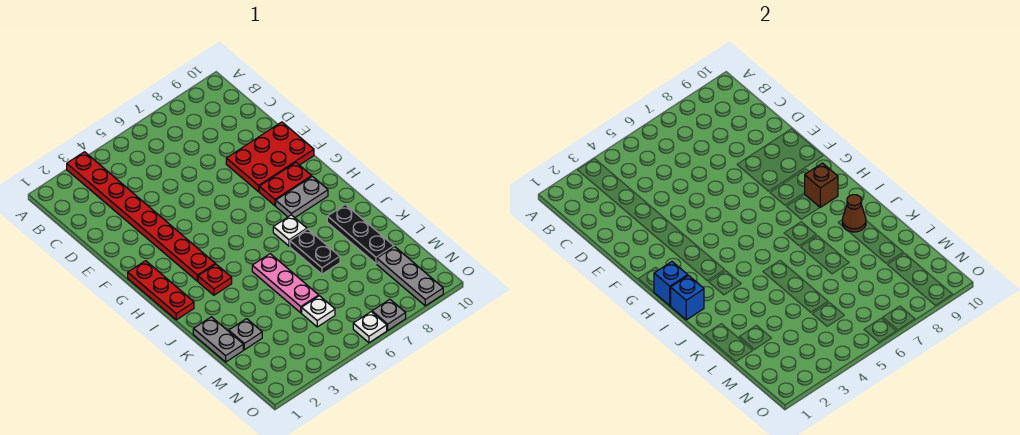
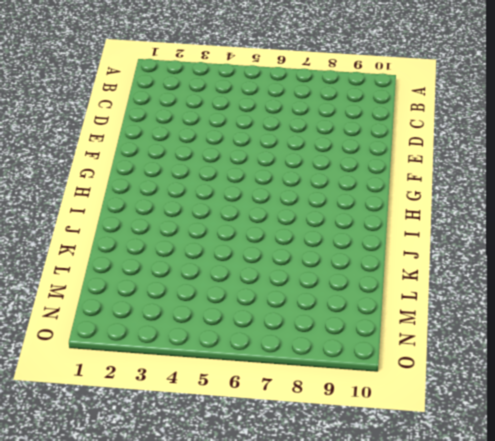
none -> red 1x8 plate [67,152,215,281]
none -> red 2x3 plate [226,122,314,192]
none -> red 1x3 plate [128,261,194,320]

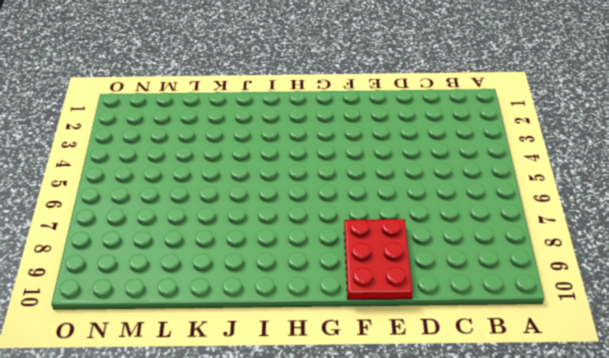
none -> red 1x8 plate [67,152,215,281]
none -> red 1x3 plate [128,261,194,320]
none -> red 1x2 plate [259,163,312,206]

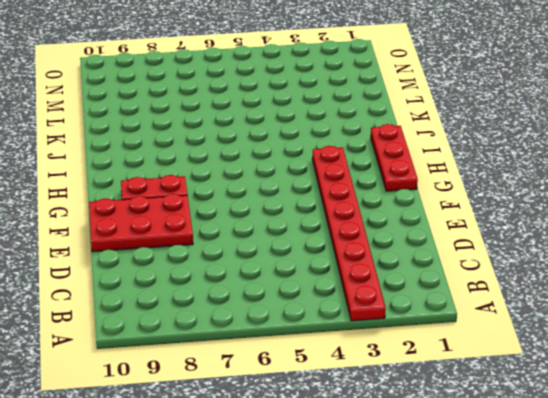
none -> grey 1x2 plate [276,176,328,218]
none -> red 1x1 plate [198,264,232,295]
none -> white 1x1 plate [273,215,307,246]

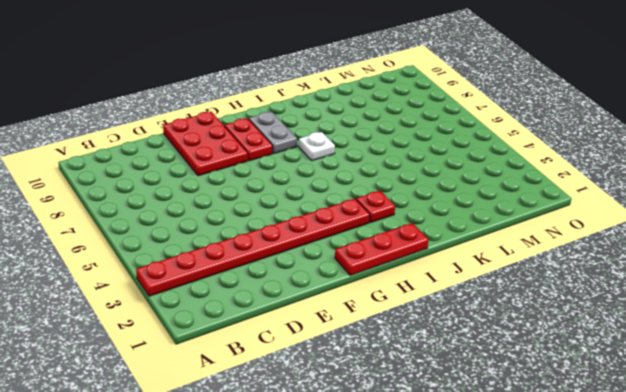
none -> pink 1x3 plate [252,254,319,313]
none -> black 1x2 plate [290,229,340,274]
none -> black 1x3 plate [327,204,394,264]

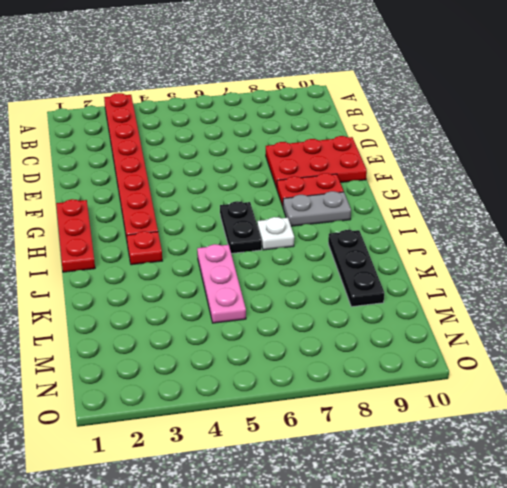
black 1x2 plate [220,201,262,253] -> black 1x2 plate moved to [290,229,340,274]
none -> grey 1x2 plate [193,317,243,362]
none -> grey 1x1 plate [229,319,262,350]
none -> white 1x1 plate [302,296,335,327]

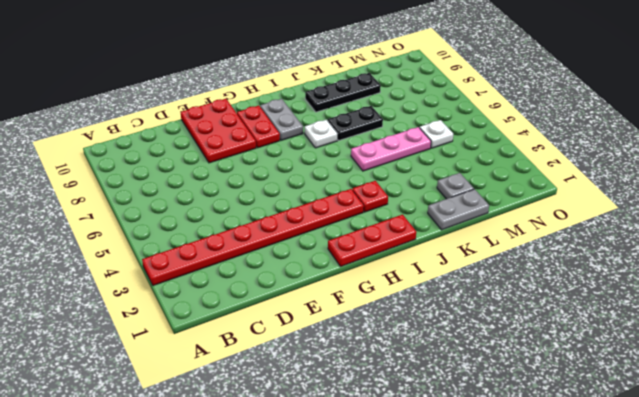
none -> grey 1x3 plate [377,247,443,306]
none -> white 1x1 plate [353,312,387,343]
none -> grey 1x1 plate [372,299,406,330]

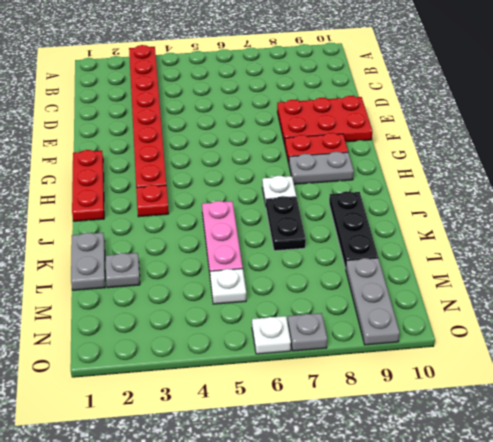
none -> blue 1x1 brick [654,262,688,306]
none -> brown 1x1 brick [805,163,838,207]
none -> blue 1x1 brick [670,276,704,320]

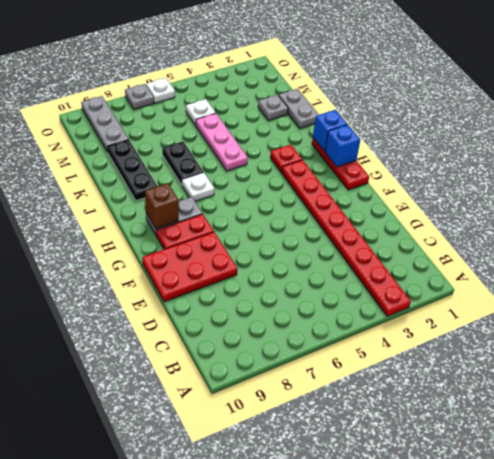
none -> brown 1x1 cone [842,195,866,232]

